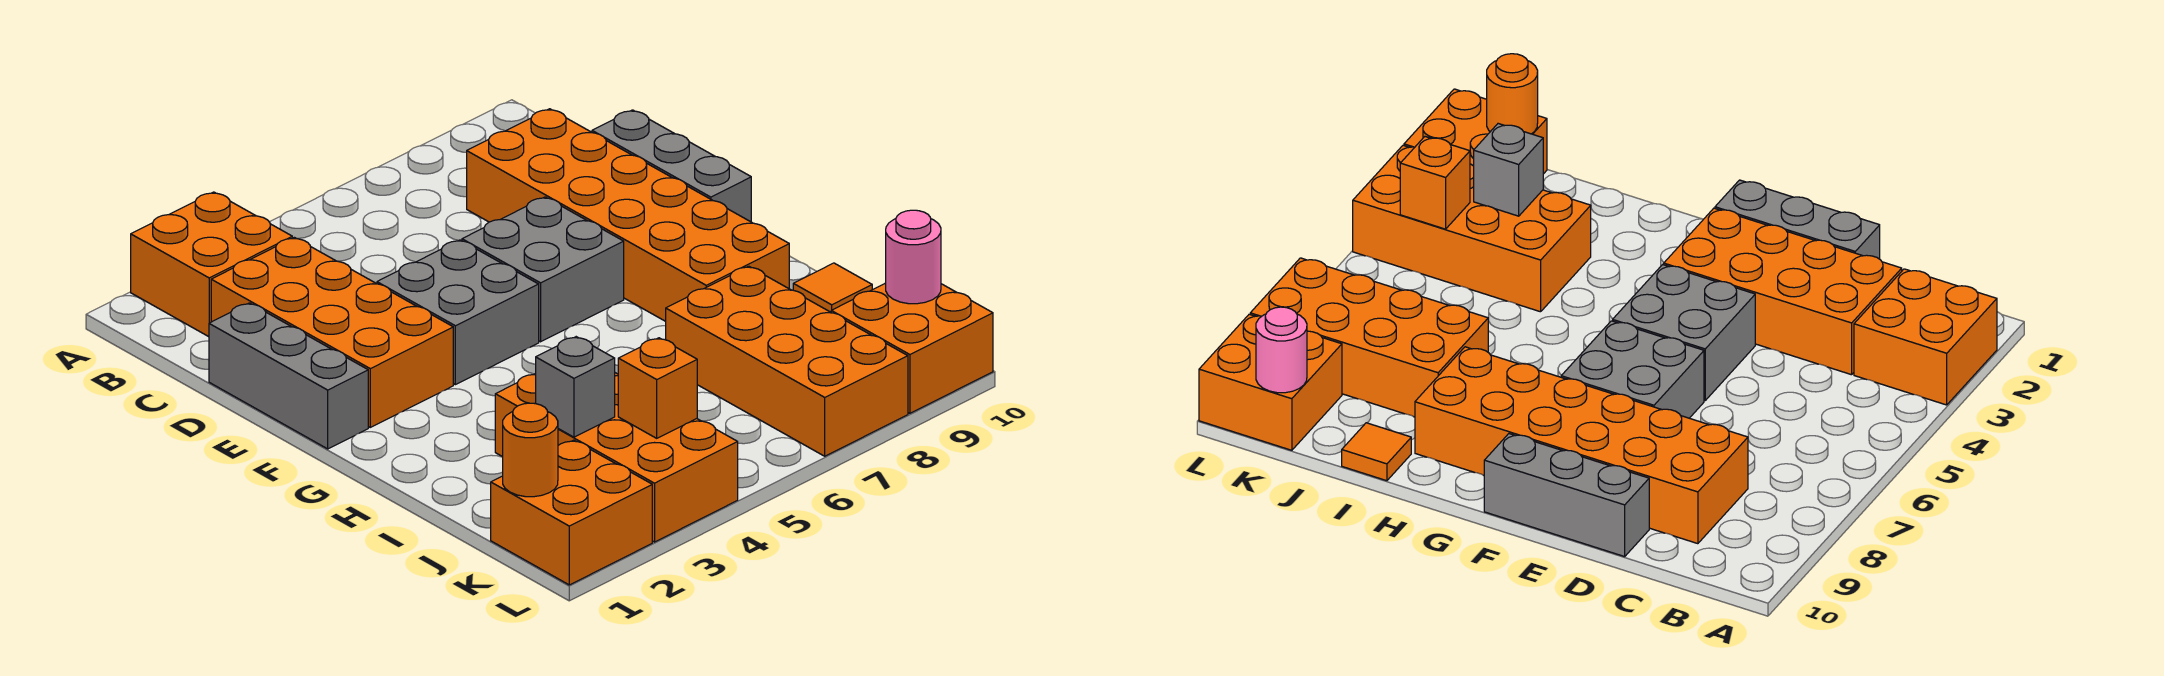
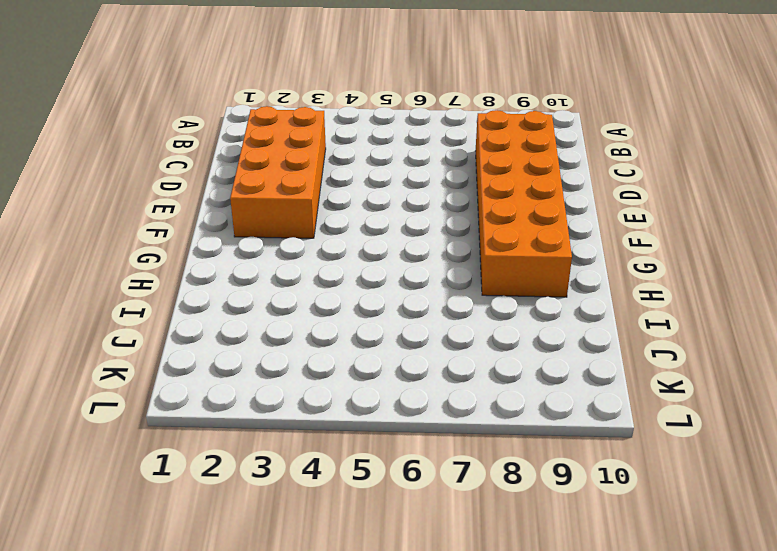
none -> orange 2x2 brick [131,192,292,337]
none -> grey 1x3 brick [209,303,368,449]
none -> grey 1x3 brick [592,110,751,222]

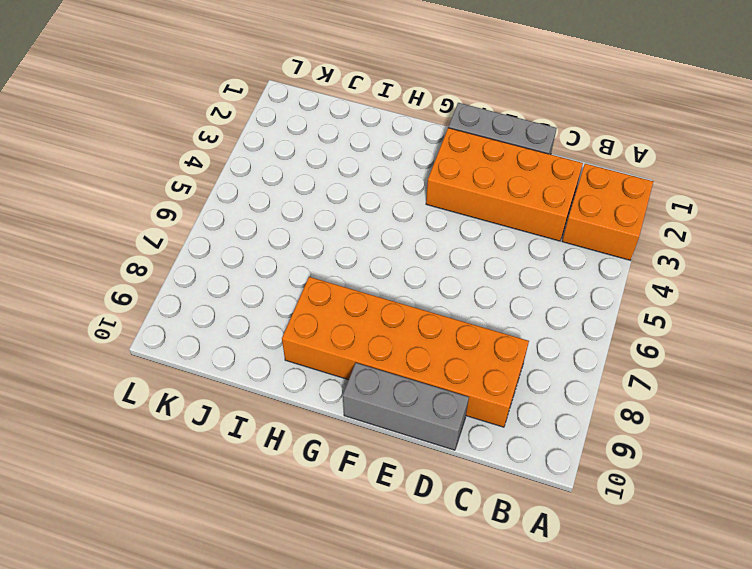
none -> grey 2x2 brick [377,240,539,385]
none -> grey 2x2 brick [462,197,624,342]
none -> orange 2x4 brick [495,373,738,542]

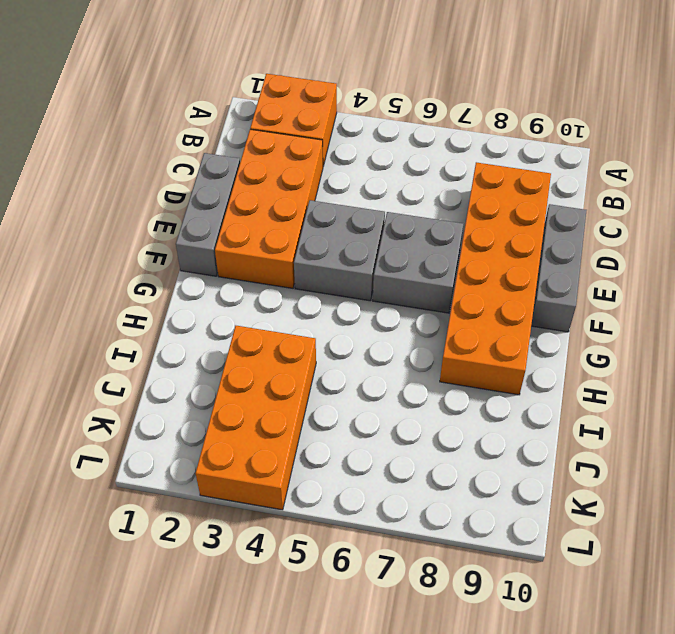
none -> orange 2x4 brick [666,266,908,456]
none -> orange 1x1 tile [793,263,872,312]
none -> orange 2x2 brick [491,440,652,585]

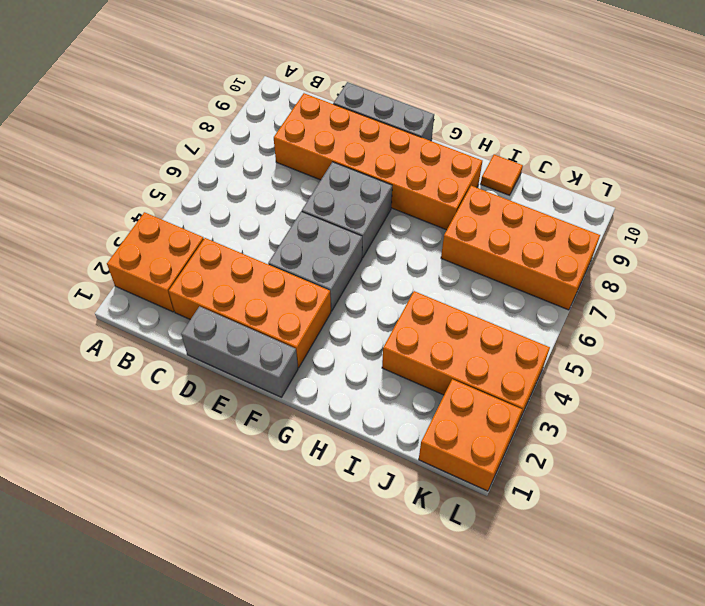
none -> orange 2x2 brick [831,283,993,413]
none -> grey 1x1 brick [536,337,615,437]
none -> orange 1x1 round brick [503,403,558,497]

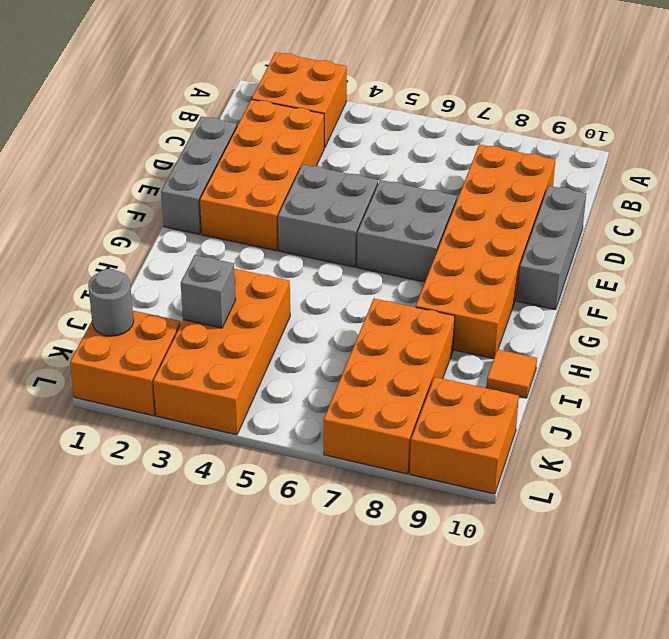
grey 1x1 round brick [88,269,134,336] -> orange 1x1 round brick [503,403,558,497]
none -> orange 1x1 brick [618,338,697,438]
none -> pink 1x1 round brick [886,210,941,304]

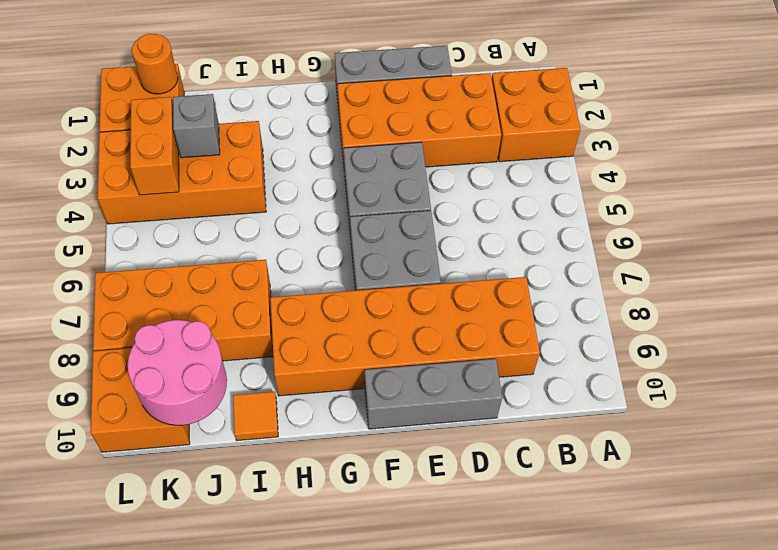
pink 2x2 round brick [128,320,227,425] -> pink 1x1 round brick [886,210,941,304]
orange 1x2 brick [130,97,179,195] -> orange 1x1 brick [618,338,697,438]

